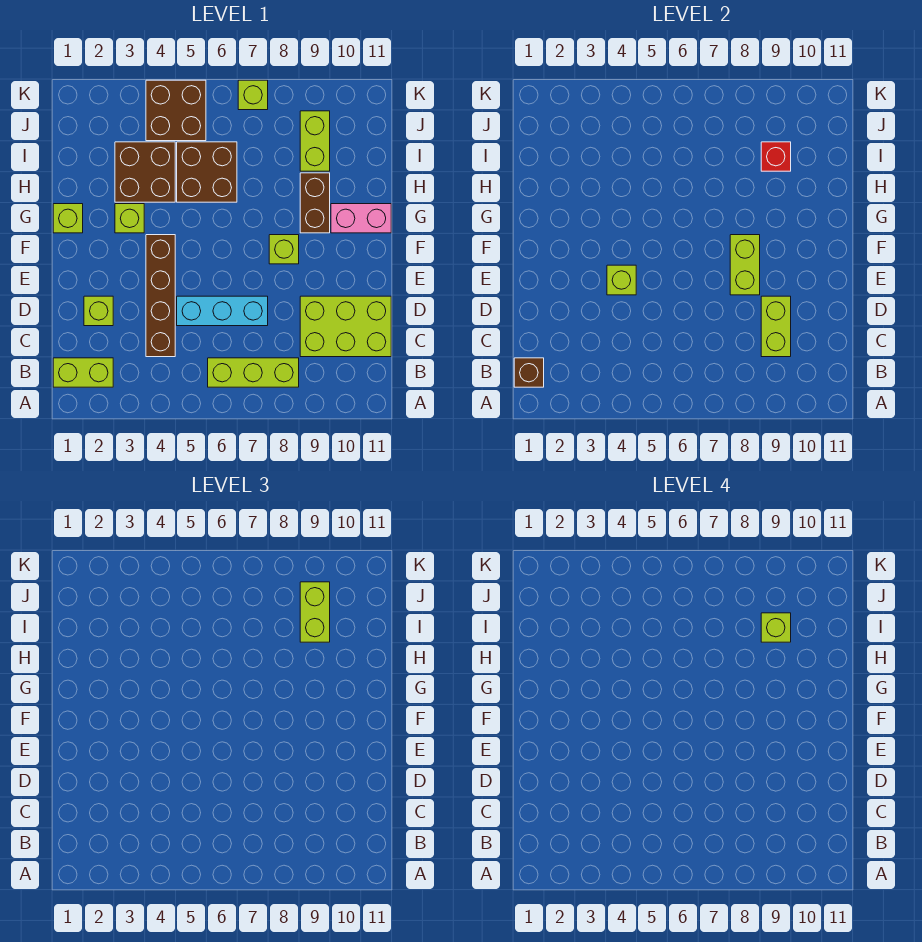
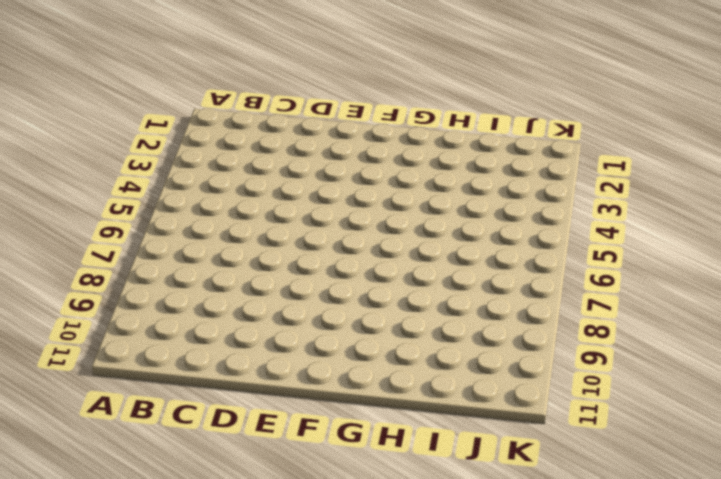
none -> lime 1x2 brick [53,358,113,387]
none -> lime 1x3 brick [208,358,299,387]
none -> brown 1x4 brick [146,235,175,357]

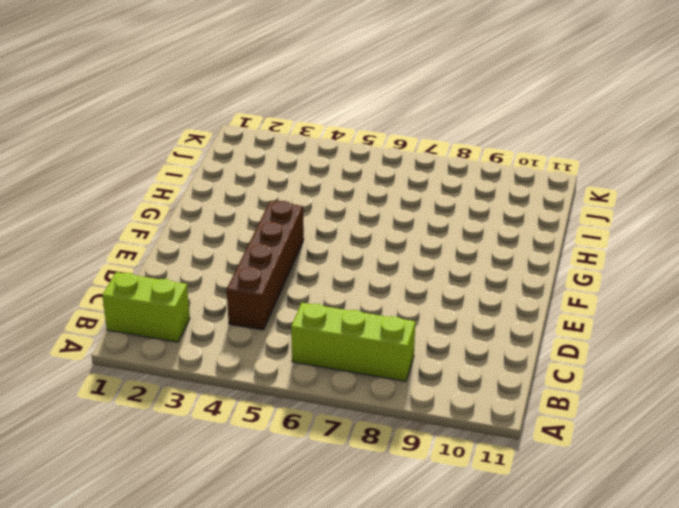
none -> lime 2x3 brick [300,296,391,357]
none -> lime 1x1 brick [84,296,113,326]
none -> cyan 1x3 brick [177,296,268,326]

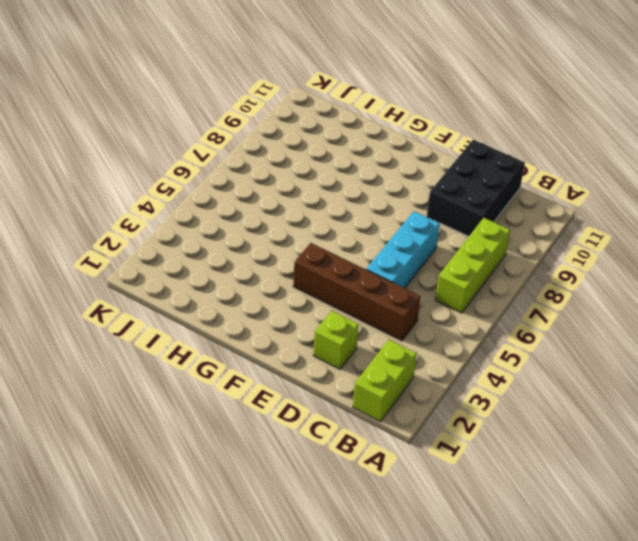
black 2x3 brick [427,140,525,236] -> lime 2x3 brick [300,296,391,357]
none -> lime 1x1 brick [269,235,299,264]
none -> lime 1x1 brick [53,204,83,233]
none -> lime 1x1 brick [115,204,144,233]

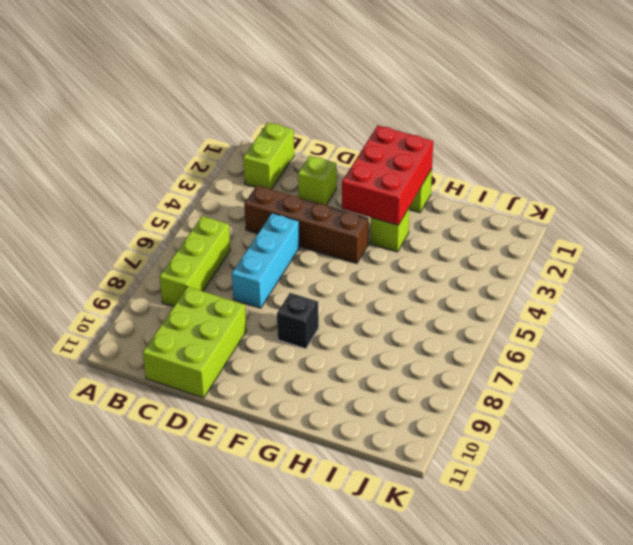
red 2x3 brick [342,126,433,225] -> none
black 1x1 brick [277,293,319,349] -> lime 1x1 brick [269,235,299,264]
none -> brown 1x2 brick [300,173,330,233]
none -> pink 1x2 brick [331,204,391,233]
none -> brown 2x2 brick [115,142,175,202]

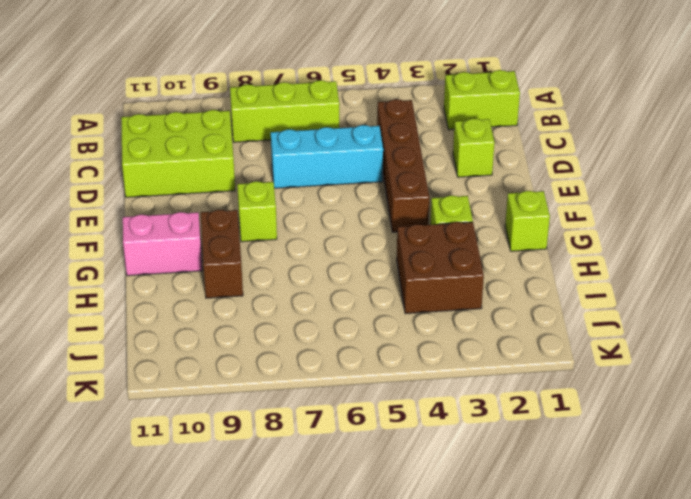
none -> brown 2x2 brick [177,142,237,202]
none -> lime 1x2 brick [300,111,330,171]
none -> brown 2x2 brick [146,80,206,141]

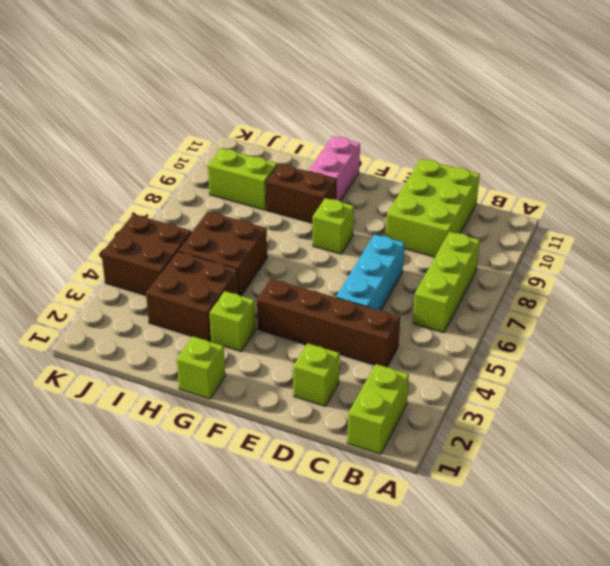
none -> lime 1x1 brick [238,80,268,110]
none -> brown 1x1 brick [514,358,544,387]
none -> lime 1x2 brick [761,296,791,357]

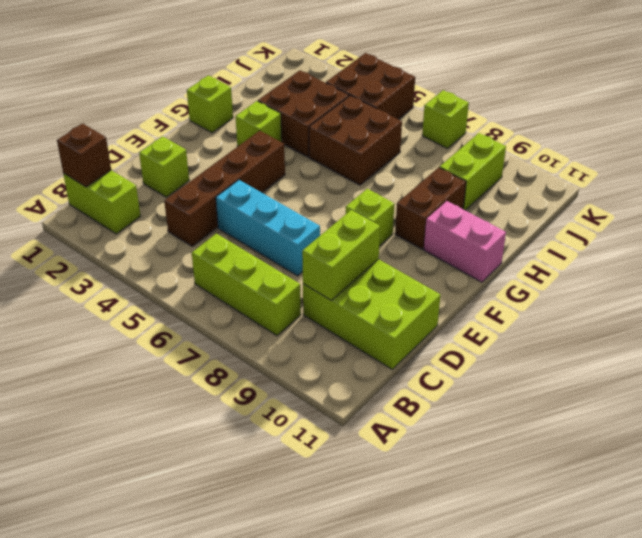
none -> lime 1x1 brick [607,265,636,295]
none -> lime 1x2 brick [730,235,760,295]
none -> red 1x1 brick [761,142,791,171]

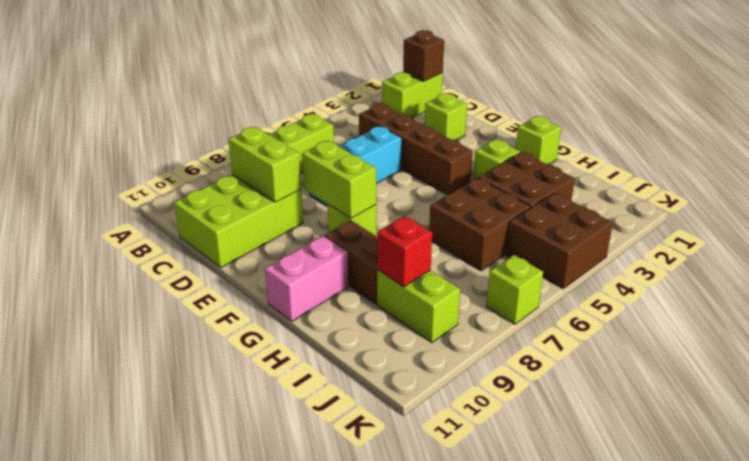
none -> lime 1x1 brick [607,265,636,295]
none -> lime 1x2 brick [300,582,330,642]
none -> lime 1x1 brick [761,613,791,642]

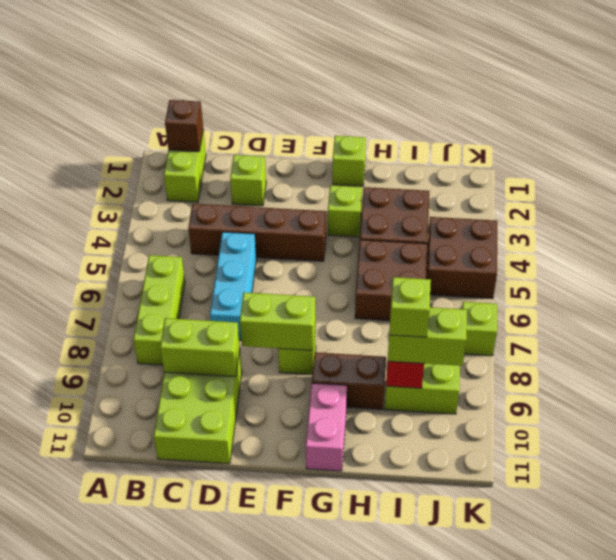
none -> lime 1x1 brick [607,265,636,295]

